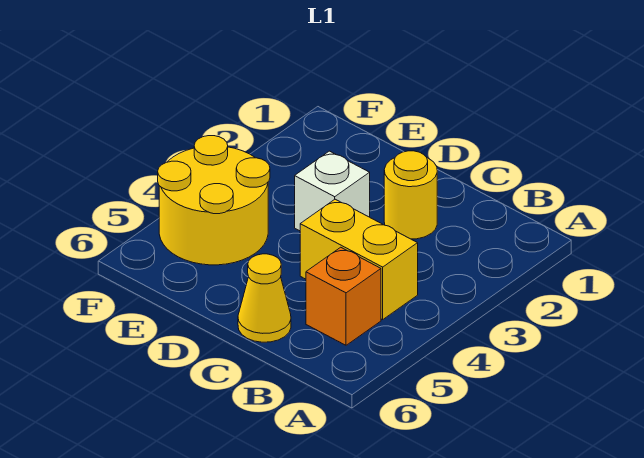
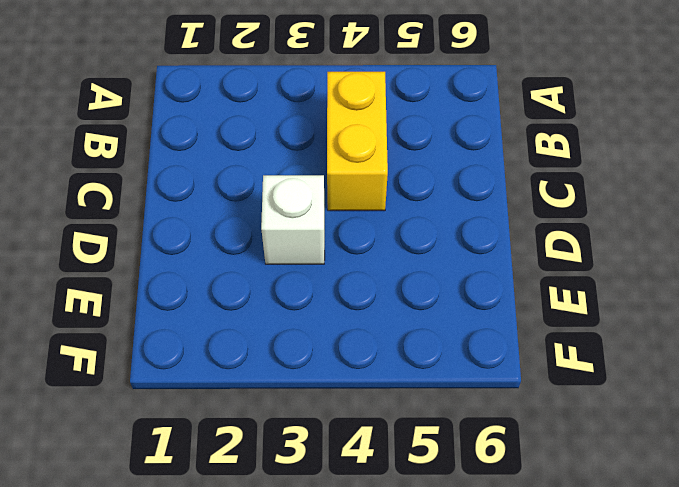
none -> orange 1x1 brick [306,247,381,345]
none -> yellow 1x1 round brick [384,151,437,239]

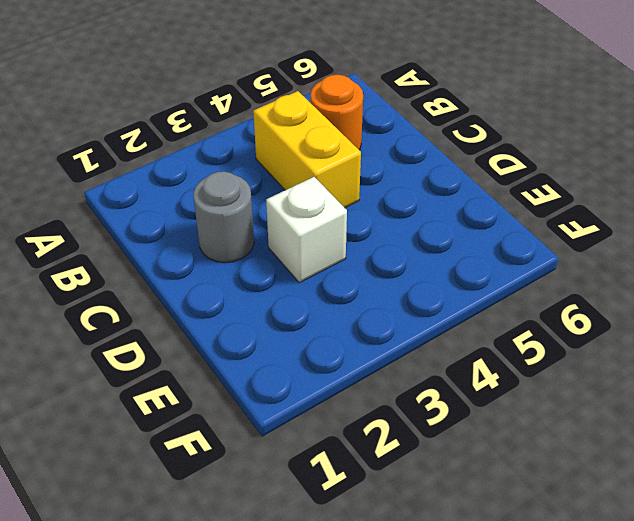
orange 1x1 round brick [311,75,363,150] -> orange 1x1 brick [306,247,381,345]
grey 1x1 round brick [193,171,254,263] -> yellow 1x1 round brick [384,151,437,239]
none -> yellow 1x1 cone [238,254,291,342]
none -> yellow 2x2 round brick [158,136,270,265]

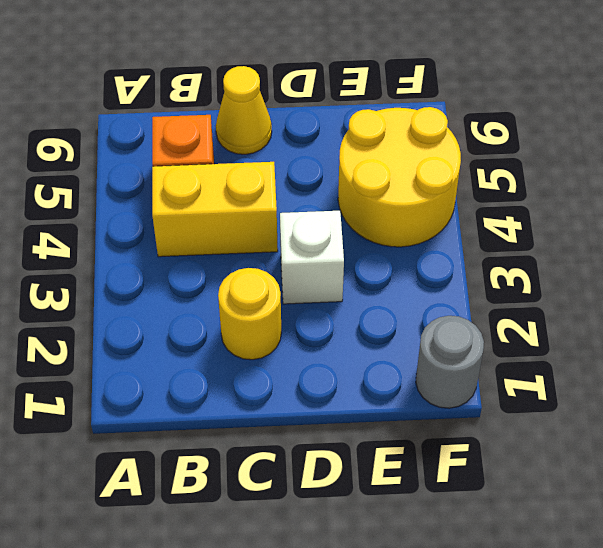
grey 1x1 round brick [416,316,484,408] -> none

